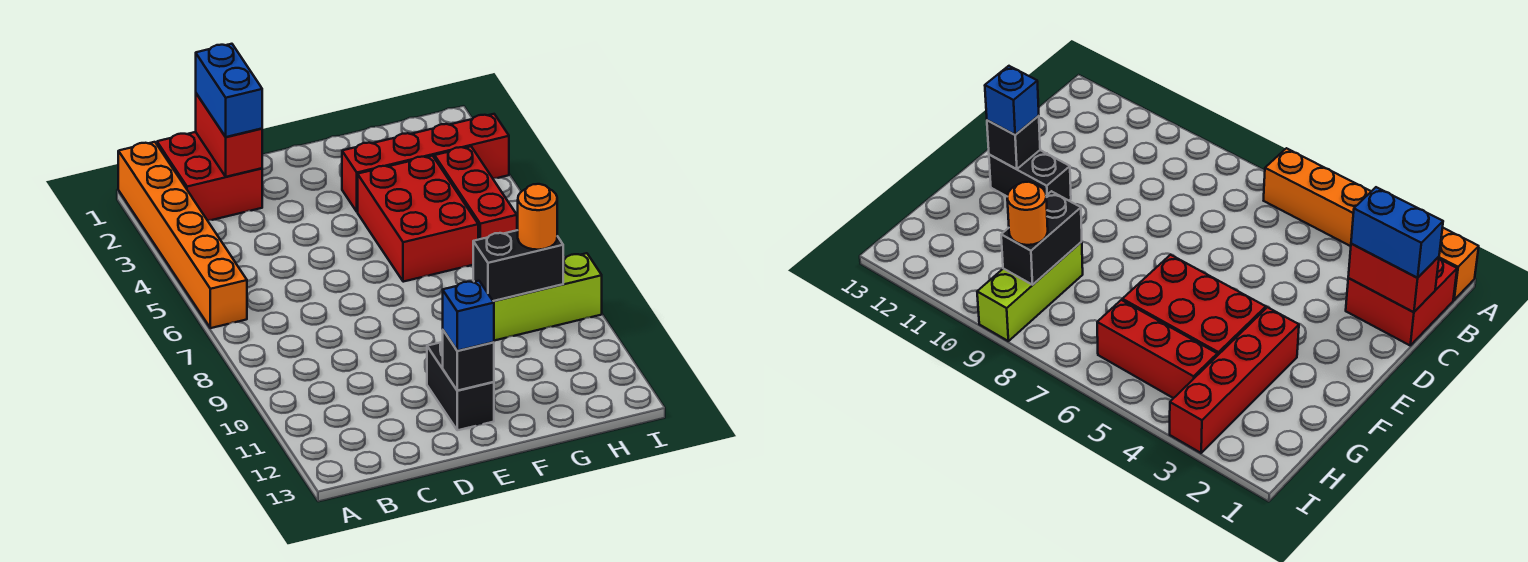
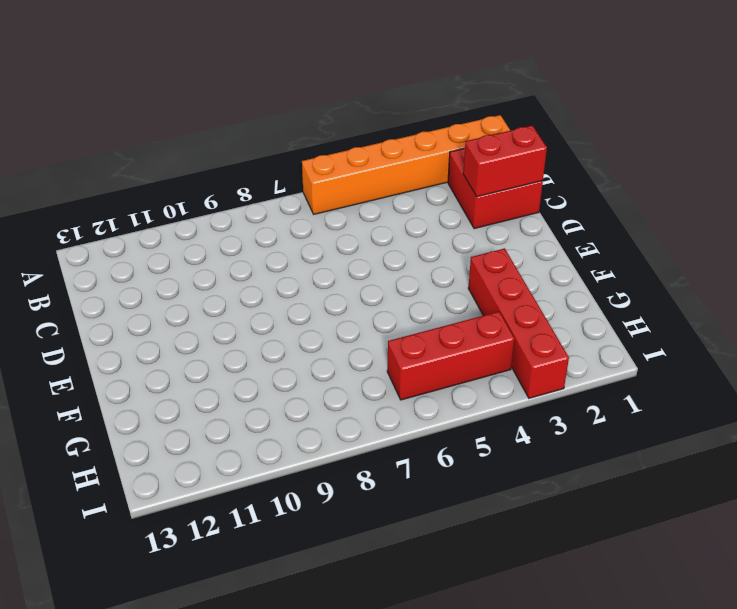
none -> black 1x2 brick [427,342,494,430]
none -> red 2x3 brick [358,156,478,282]
none -> lime 1x3 brick [473,253,602,341]

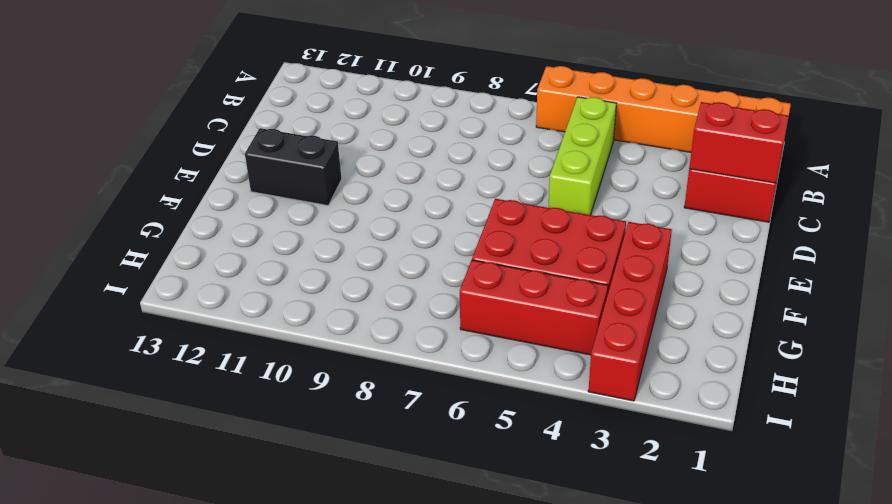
lime 1x3 brick [549,97,616,215] -> lime 1x3 brick moved to [473,253,602,341]
none -> black 1x1 brick [443,330,494,391]
none -> black 1x2 brick [473,230,563,301]
none -> blue 1x2 brick [196,44,262,137]

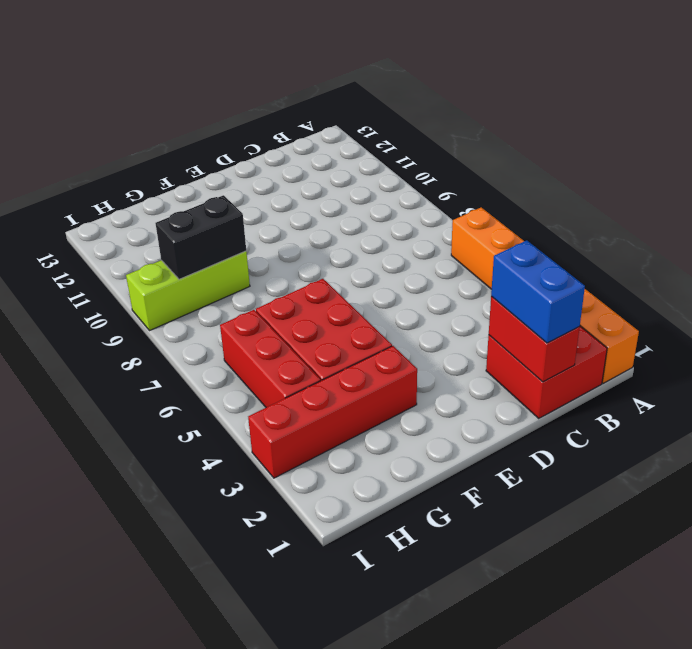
none -> black 1x2 brick [427,342,494,430]
none -> black 1x1 brick [443,330,494,391]
none -> blue 1x1 brick [443,281,494,351]

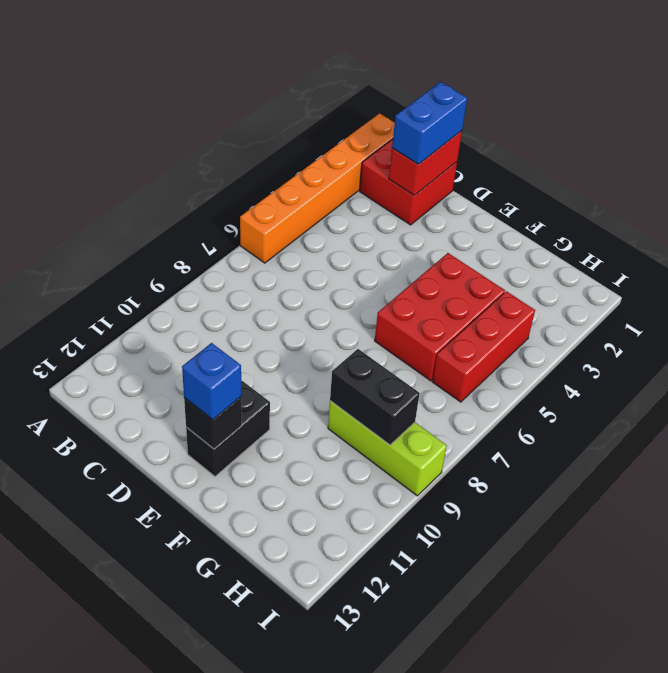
none -> red 1x4 brick [342,114,509,212]
none -> orange 1x1 round brick [518,184,557,250]

